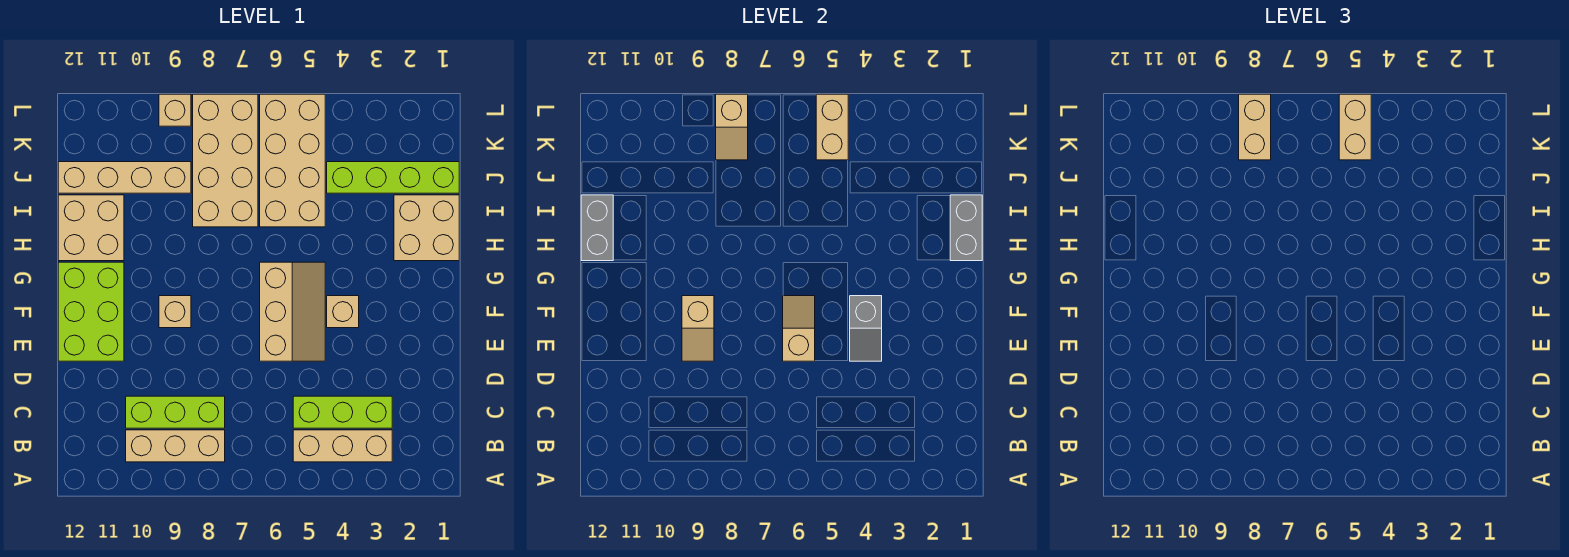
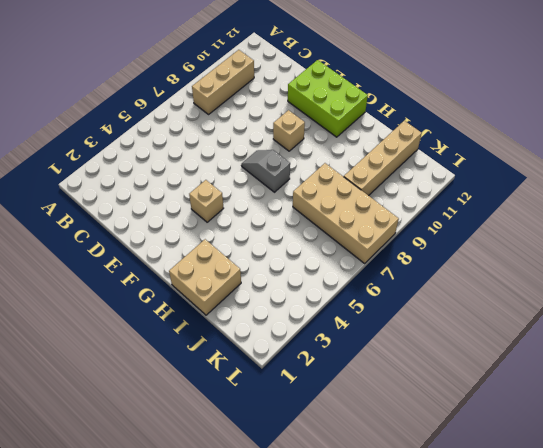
grey 1x2 slope [241,150,290,192] -> grey 1x2 slope moved to [850,296,882,361]
none -> tan 1x3 brick [293,430,392,462]
none -> lime 1x3 brick [293,396,392,428]
none -> lime 1x3 brick [126,396,225,428]

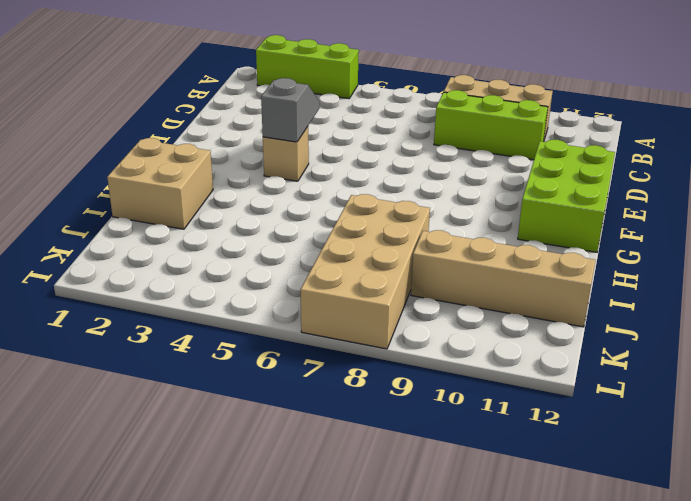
lime 1x3 brick [256,35,359,99] -> lime 1x3 brick moved to [293,396,392,428]
none -> tan 1x3 brick [293,430,392,462]
none -> tan 2x3 slope [260,262,325,361]
none -> tan 1x1 brick [159,296,191,328]

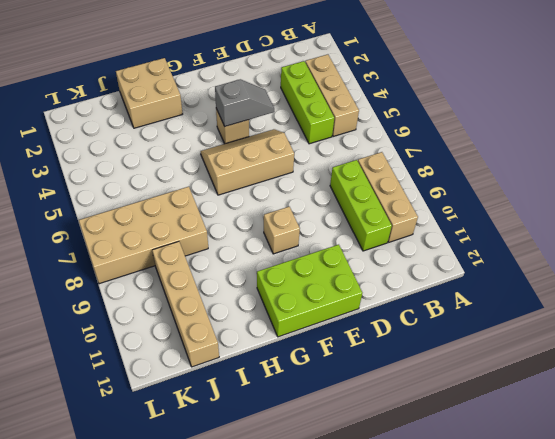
none -> tan 2x2 brick [58,195,124,261]
none -> tan 2x4 brick [260,94,325,227]
none -> lime 1x4 brick [327,162,459,193]

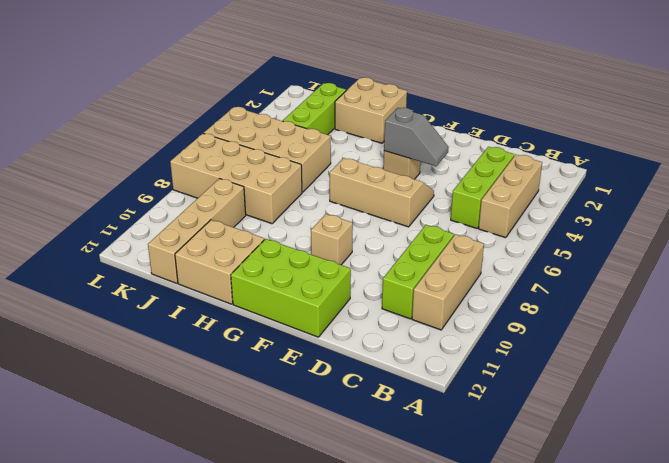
lime 1x3 brick [283,83,346,135] -> lime 1x4 brick [327,162,459,193]
none -> tan 1x1 brick [159,94,191,126]
none -> tan 1x2 slope [783,296,815,361]
none -> tan 1x2 slope [682,296,714,361]

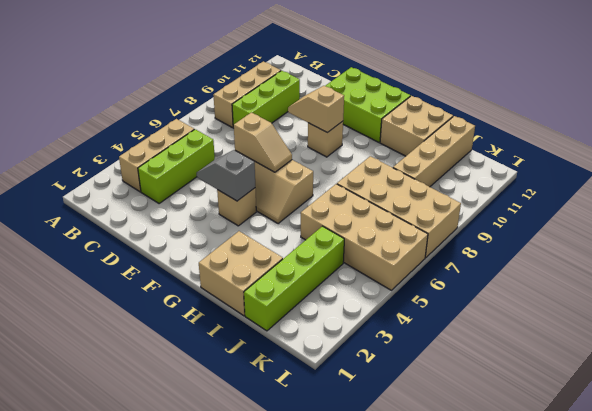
none -> tan 1x1 brick [159,94,191,126]
none -> grey 1x2 brick [950,195,982,261]
none -> grey 1x2 brick [581,195,613,261]

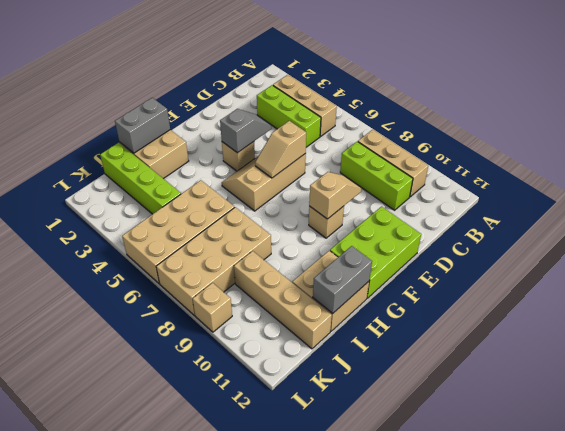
none -> tan 1x2 brick [816,94,848,160]
none -> tan 1x2 slope [716,94,748,160]
none -> tan 1x2 brick [1339,94,1371,160]

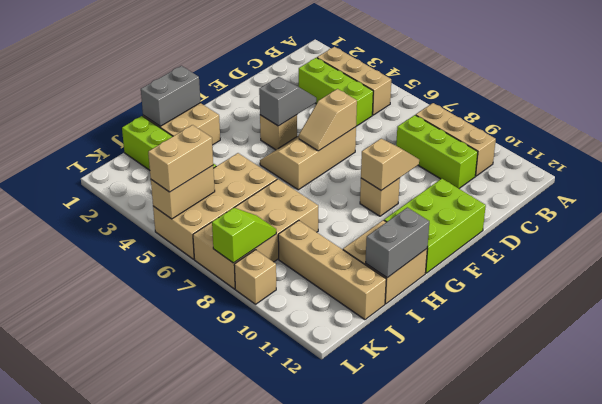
lime 1x2 slope [212,208,276,263] -> tan 1x2 slope [716,94,748,160]
none -> tan 1x2 brick [1239,94,1271,160]

